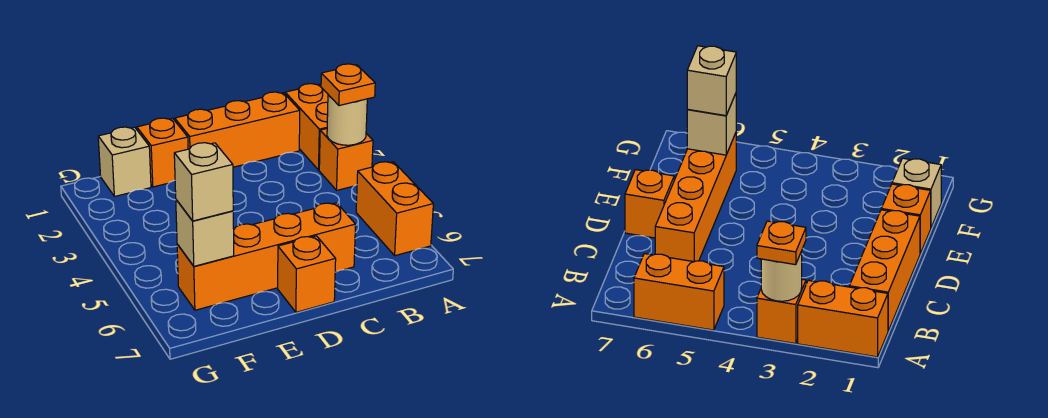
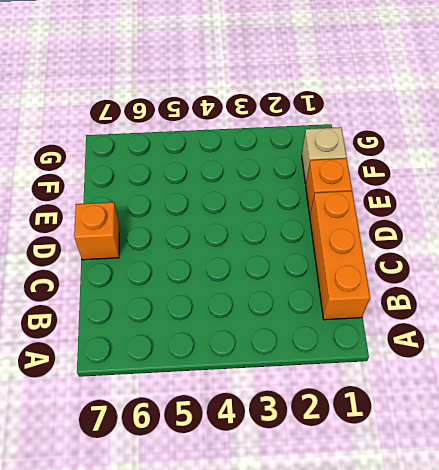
none -> orange 1x2 brick [285,84,328,170]
none -> orange 1x1 brick [319,129,373,190]
none -> orange 1x2 brick [356,162,433,256]

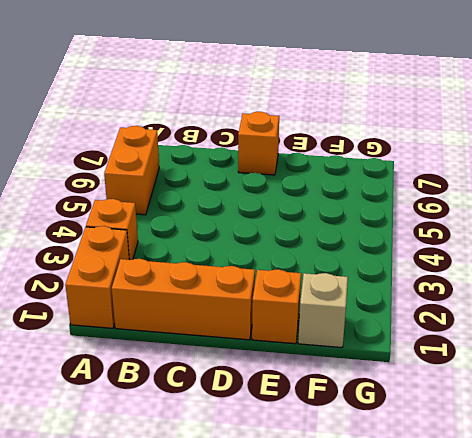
none -> orange 1x4 brick [177,203,356,310]
none -> tan 1x1 round brick [327,95,367,145]
none -> tan 1x1 brick [176,200,234,266]

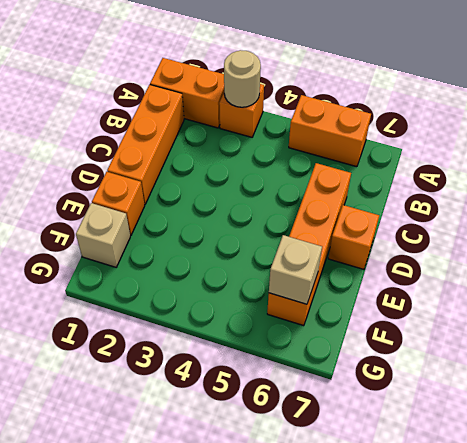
none -> orange 1x1 plate [321,64,375,106]
none -> tan 1x1 brick [174,143,233,221]

